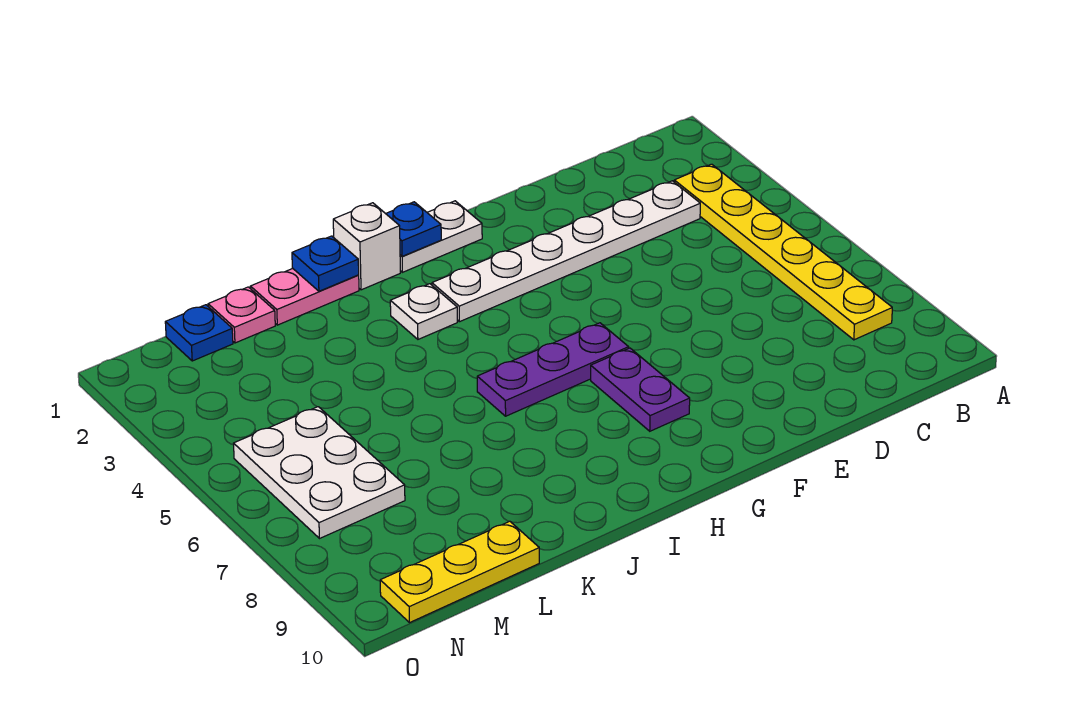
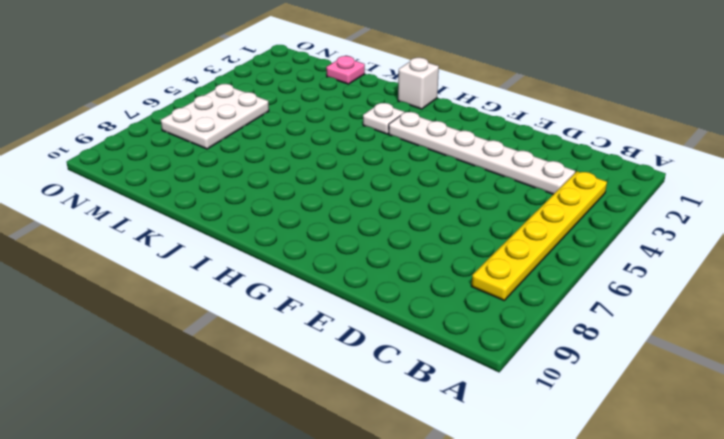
none -> white 1x2 plate [400,201,482,272]
none -> purple 1x3 plate [477,323,629,416]
none -> purple 1x2 plate [591,348,690,431]

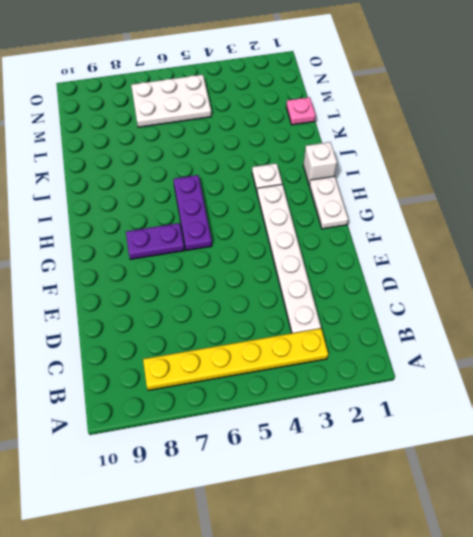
none -> pink 1x2 plate [250,269,359,325]
none -> yellow 1x3 plate [380,521,539,623]
none -> blue 1x1 plate [165,305,233,361]

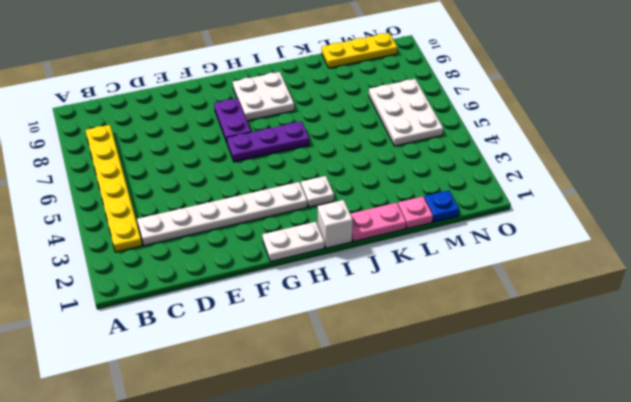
white 2x2 plate [233,72,294,121] -> none
none -> blue 1x1 plate [386,202,441,256]
none -> blue 1x1 plate [292,236,359,291]

